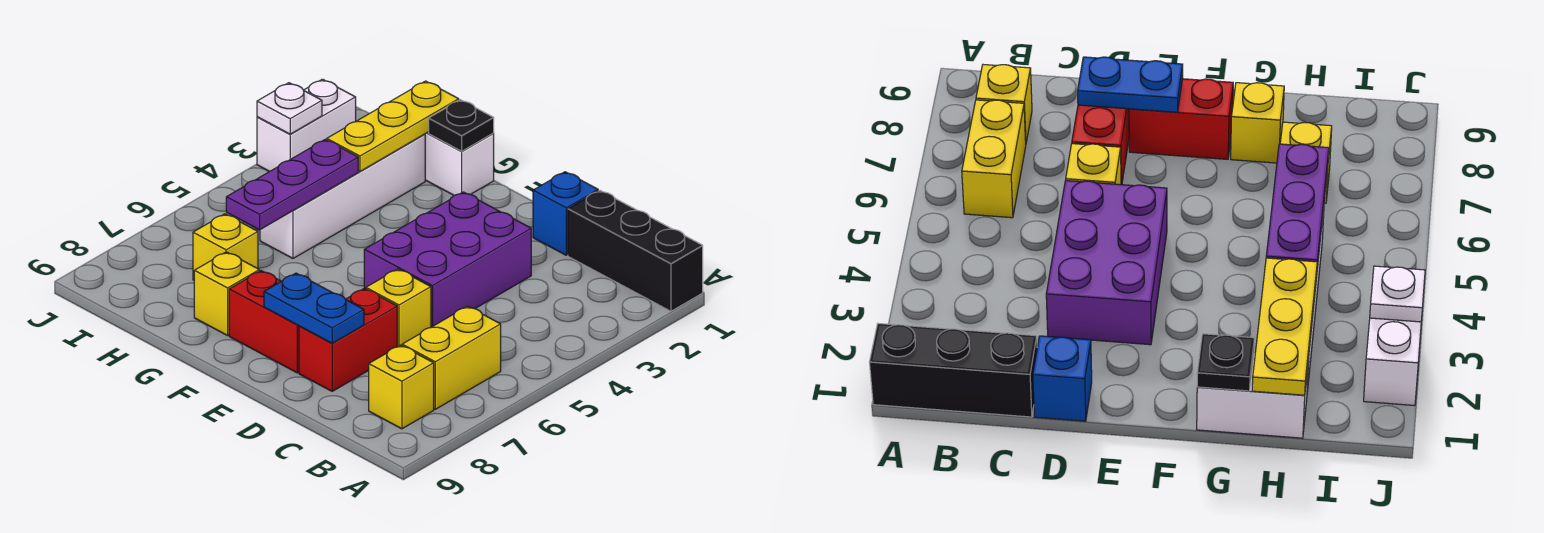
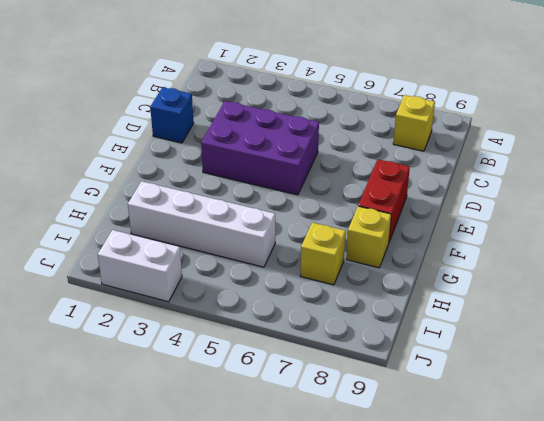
none -> black 1x3 brick [568,191,703,311]
none -> yellow 1x2 brick [402,306,501,409]
none -> yellow 1x1 brick [366,269,431,347]

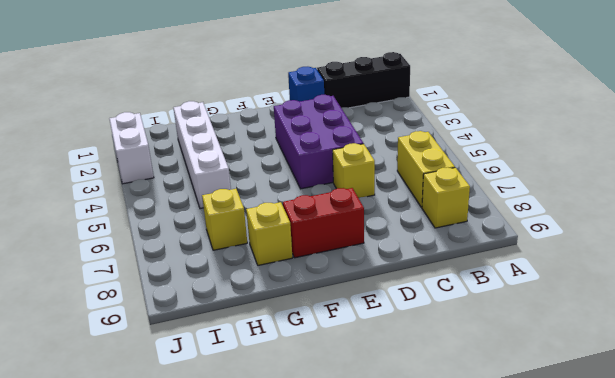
none -> red 1x2 brick [299,288,397,391]
none -> white 1x2 brick [425,132,494,195]
none -> blue 1x2 plate [264,273,364,343]

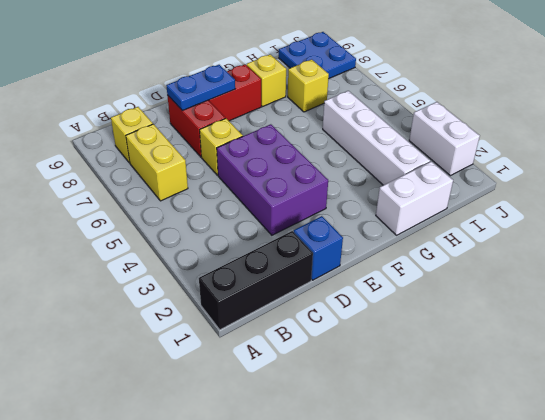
blue 2x2 plate [279,32,356,79] -> none
none -> black 1x1 plate [429,100,494,151]
none -> yellow 1x3 plate [327,81,459,171]
none -> purple 1x3 plate [226,139,358,230]

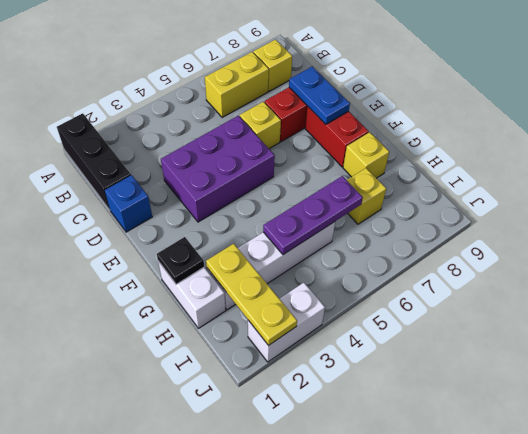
yellow 1x3 plate [206,244,297,345] -> yellow 1x3 plate turned to [327,81,459,171]
none -> white 1x1 plate [257,83,322,134]

